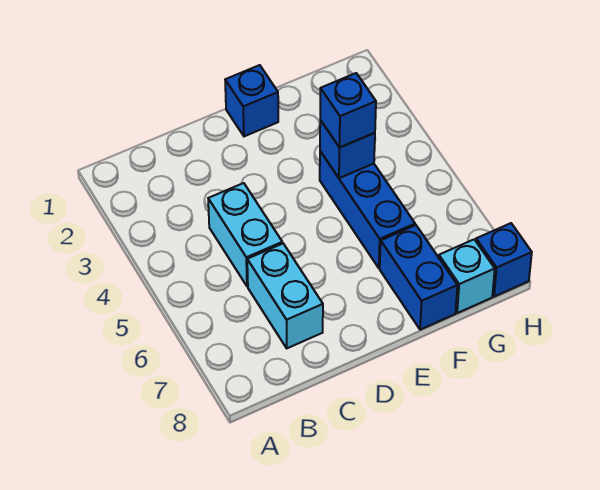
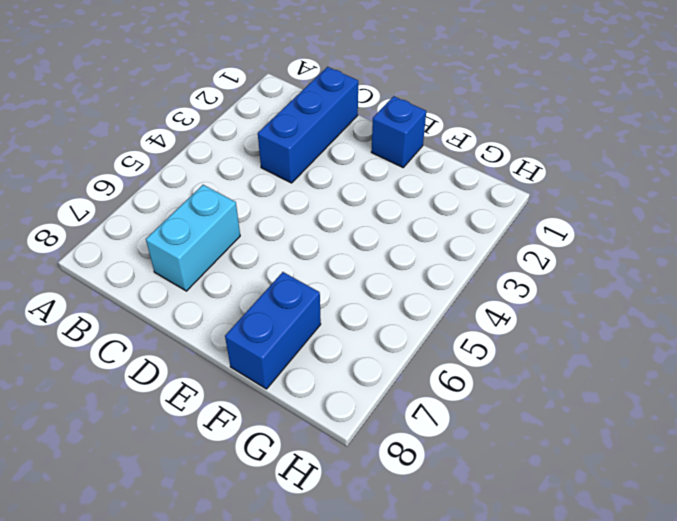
blue 1x3 brick [258,67,358,183] -> blue 1x3 brick moved to [320,151,415,268]
none -> cyan 1x2 brick [208,183,282,286]
none -> cyan 1x1 brick [439,240,495,313]

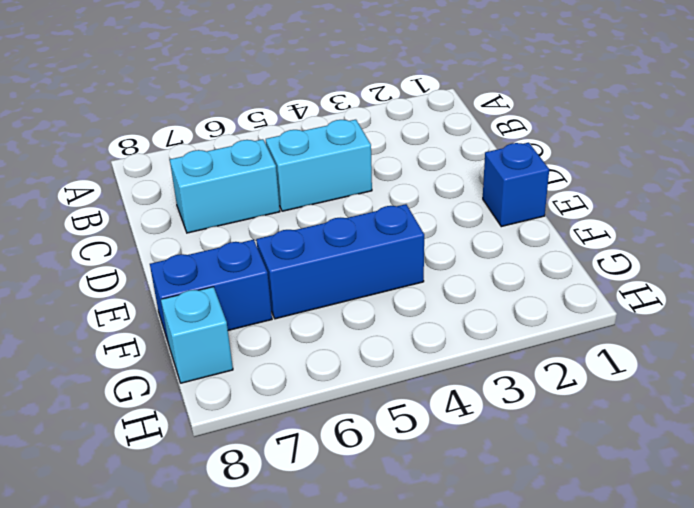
none -> blue 1x1 brick [476,223,532,297]
none -> blue 1x1 brick [320,120,375,178]

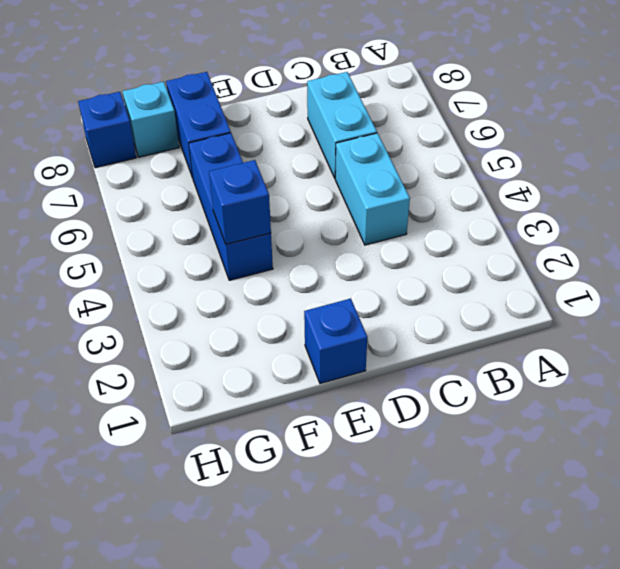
none -> blue 1x1 brick [320,73,376,148]

